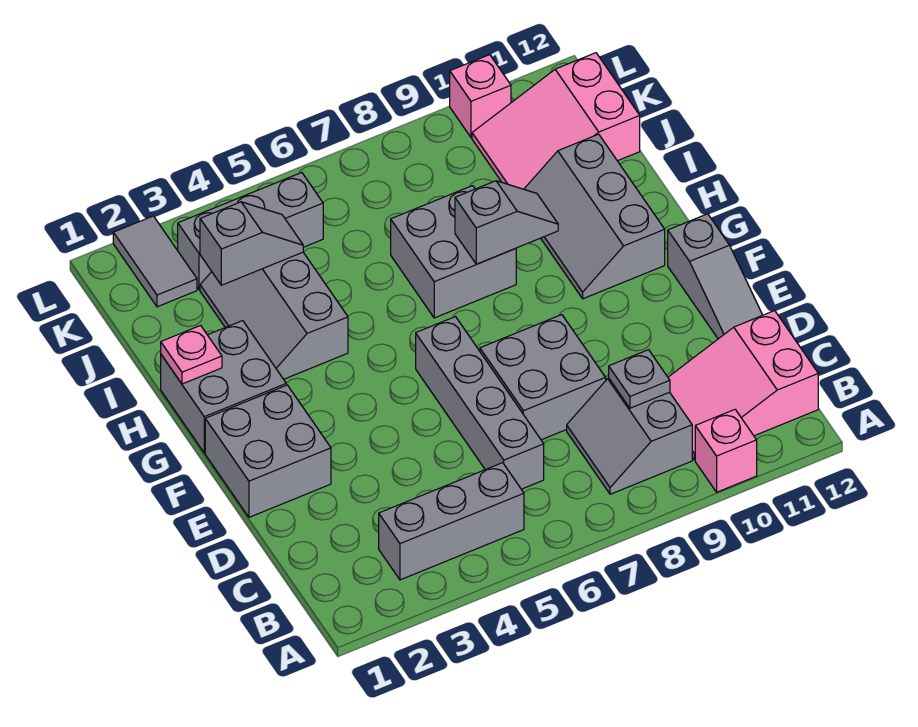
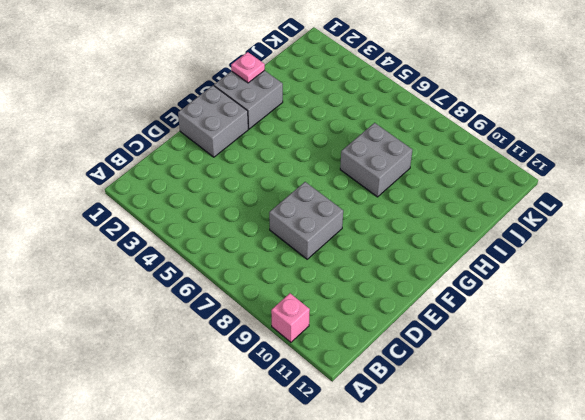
none -> grey 1x3 brick [379,463,524,580]
none -> grey 2x2 slope [567,378,692,494]
none -> pink 2x3 slope [668,311,818,460]

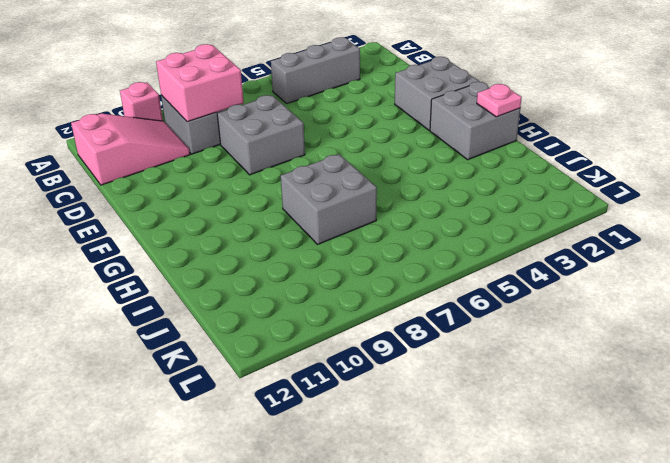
pink 2x2 brick [156,44,244,122] -> grey 1x1 plate [609,350,670,408]
none -> grey 1x4 brick [416,317,544,489]
none -> grey 1x3 slope [668,214,762,339]
none -> grey 2x3 slope [524,134,665,299]

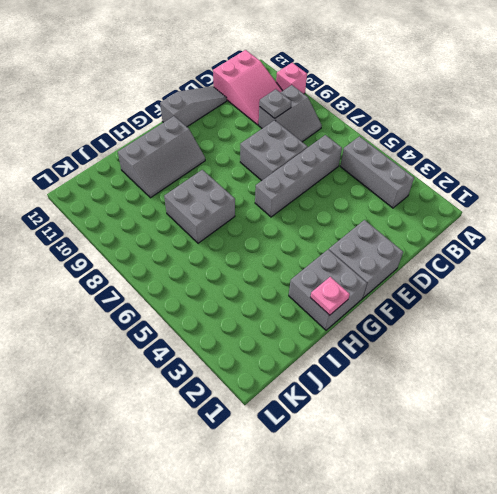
none -> grey 2x3 slope [200,252,348,379]
none -> pink 2x3 slope [472,53,640,189]
none -> grey 1x2 tile [113,216,197,307]

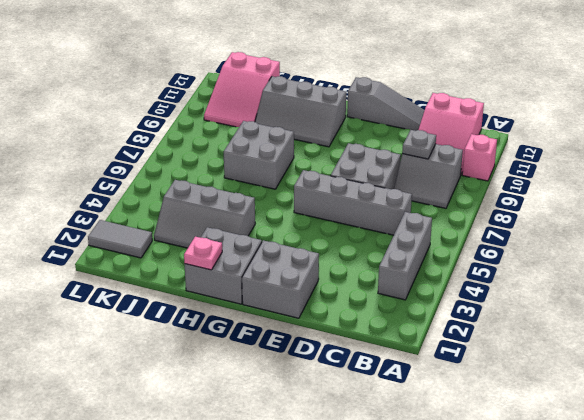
none -> grey 1x3 brick [178,173,323,290]
none -> pink 1x1 brick [450,55,511,138]
none -> grey 1x2 slope [455,181,558,264]

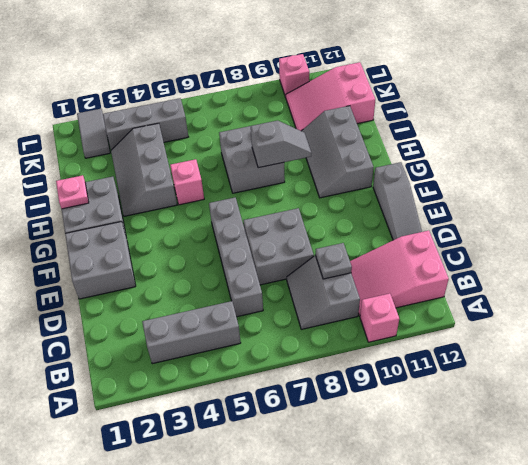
pink 1x1 brick [170,159,204,205] -> none
none -> grey 1x2 slope [200,202,303,285]

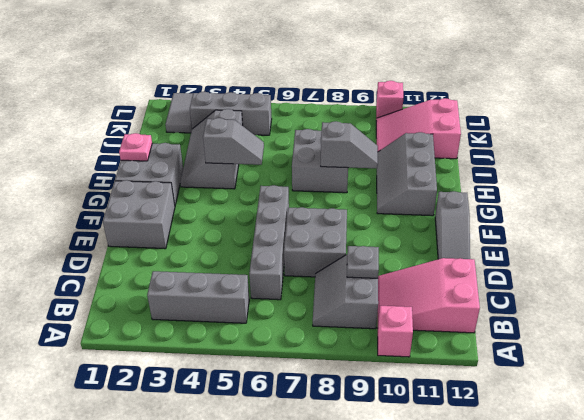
grey 1x2 slope [203,118,264,165] -> grey 1x2 slope moved to [200,202,303,285]

